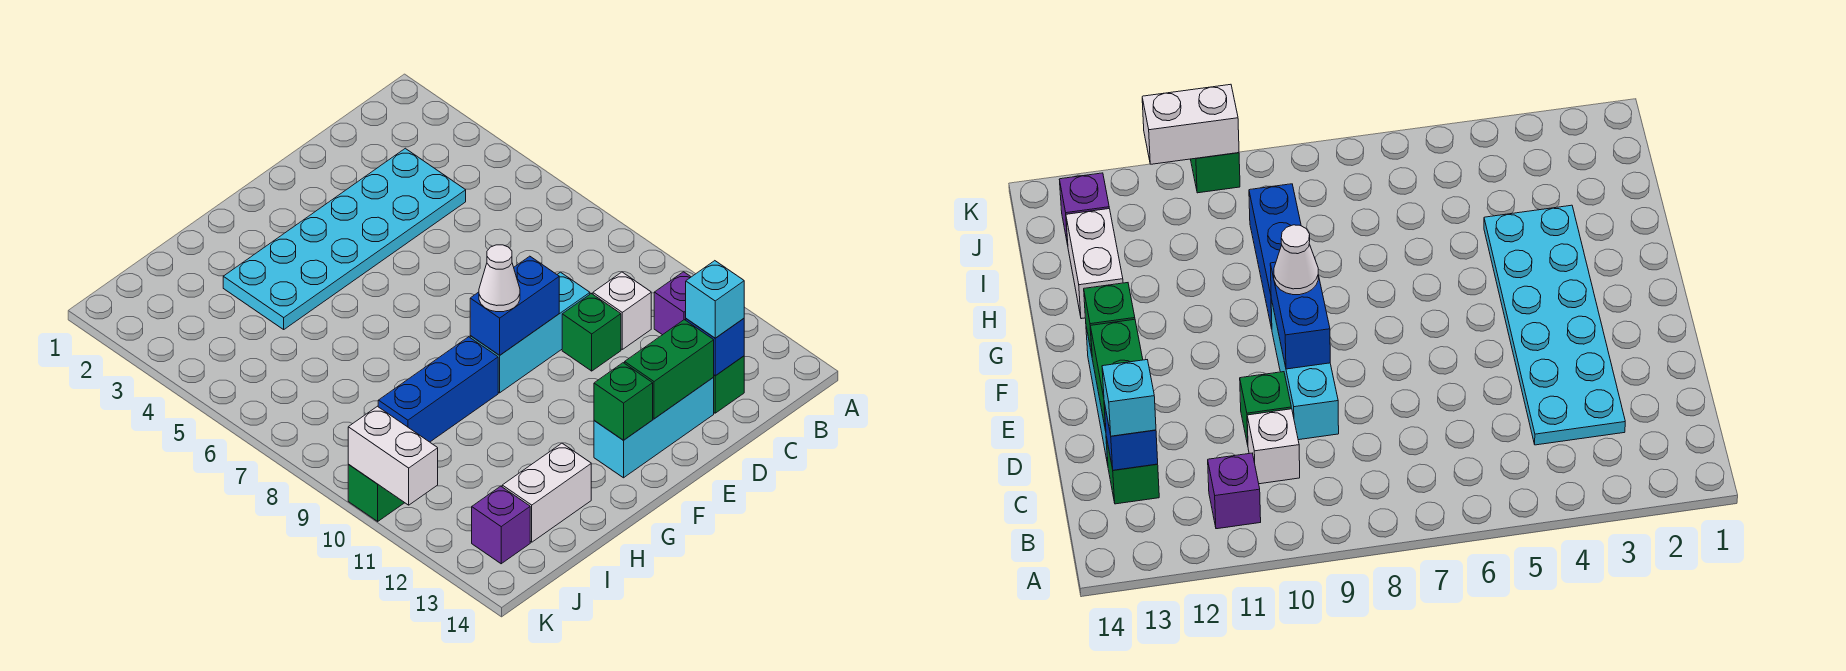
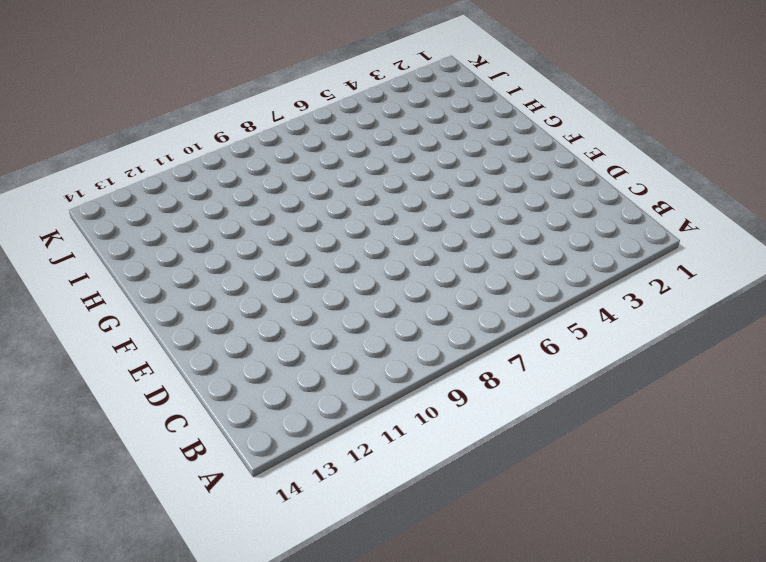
none -> purple 1x1 brick [654,272,691,335]
none -> cyan 2x6 plate [223,148,466,329]
none -> white 1x1 brick [593,272,651,349]

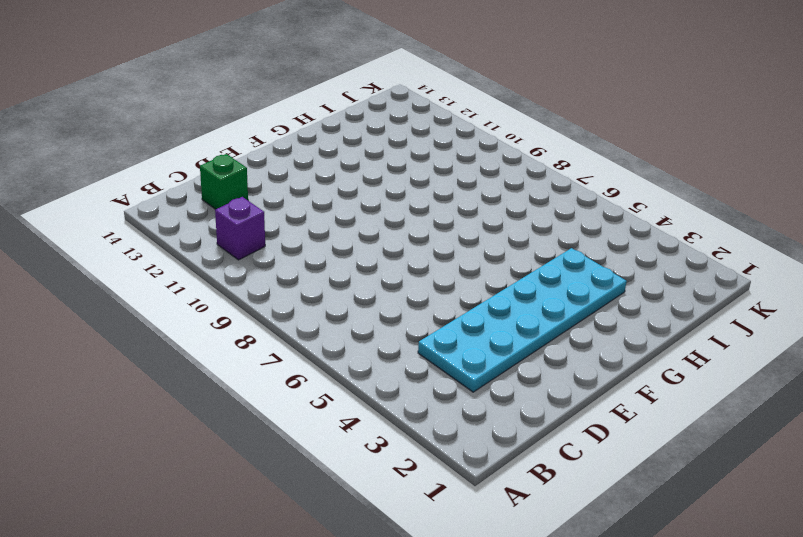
none -> white 1x1 brick [593,272,651,349]
none -> cyan 1x3 brick [470,272,590,393]
none -> green 1x1 brick [562,293,621,371]

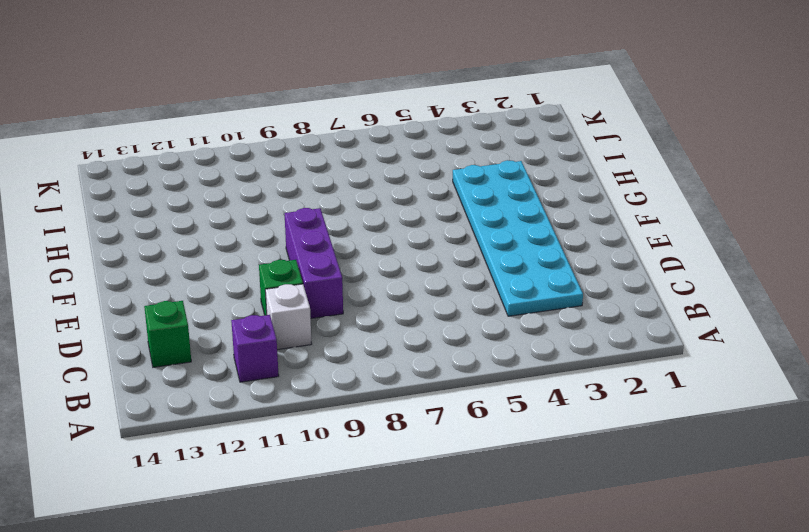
purple 1x3 brick [285,208,343,318] -> cyan 1x3 brick [470,272,590,393]
none -> cyan 1x3 brick [594,377,714,478]
none -> blue 1x3 brick [378,337,498,442]
none -> white 1x2 brick [502,443,591,542]

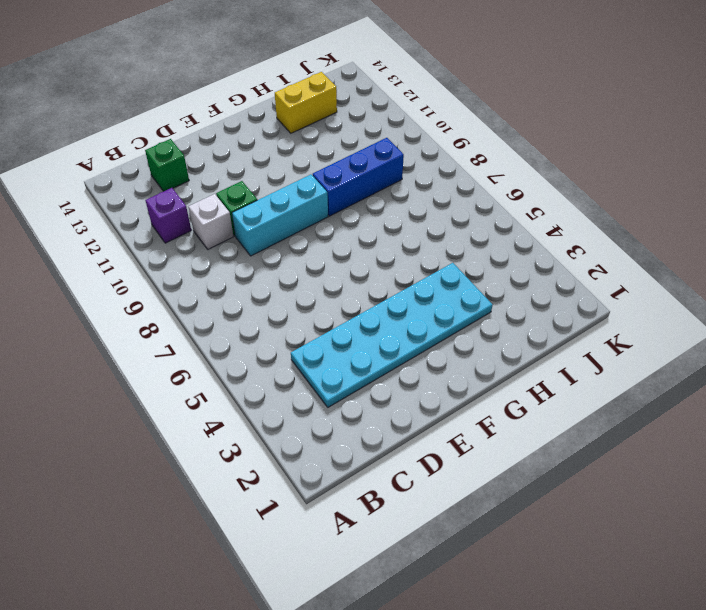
yellow 1x2 brick [275,72,337,133] -> white 1x2 brick [502,443,591,542]
none -> cyan 1x3 brick [594,377,714,478]
none -> purple 1x1 brick [472,486,530,564]
none -> green 1x1 brick [348,465,404,521]

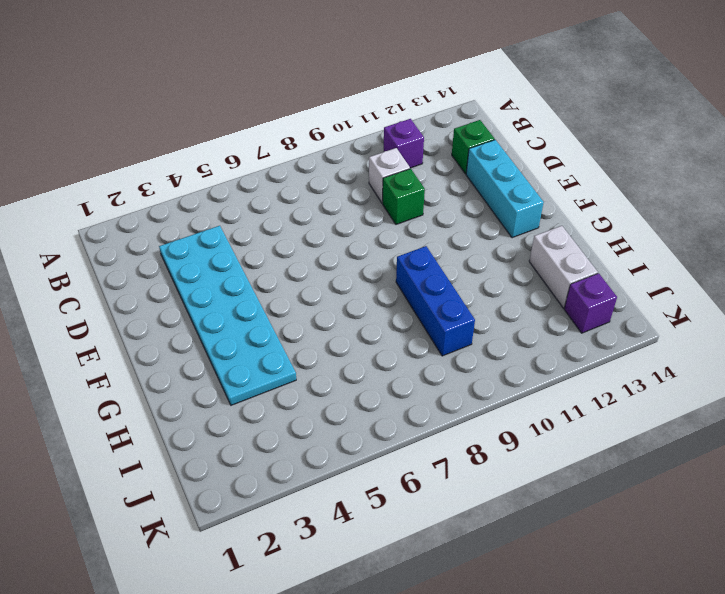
none -> cyan 1x3 brick [470,272,590,393]
none -> green 1x1 brick [348,465,404,521]
none -> blue 1x1 brick [686,319,744,376]

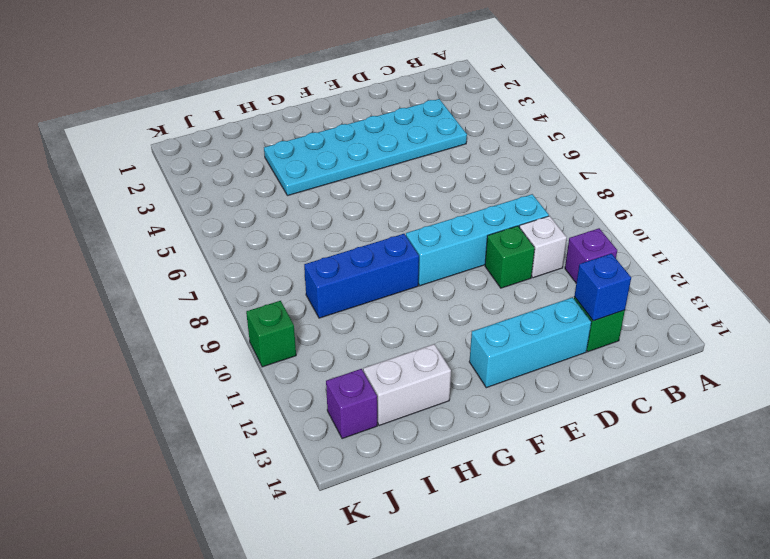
cyan 1x4 brick [406,194,549,286] -> cyan 1x3 brick [470,272,590,393]
none -> green 1x2 brick [625,320,714,419]
none -> blue 1x2 brick [470,256,559,355]
none -> green 1x1 brick [594,363,653,440]

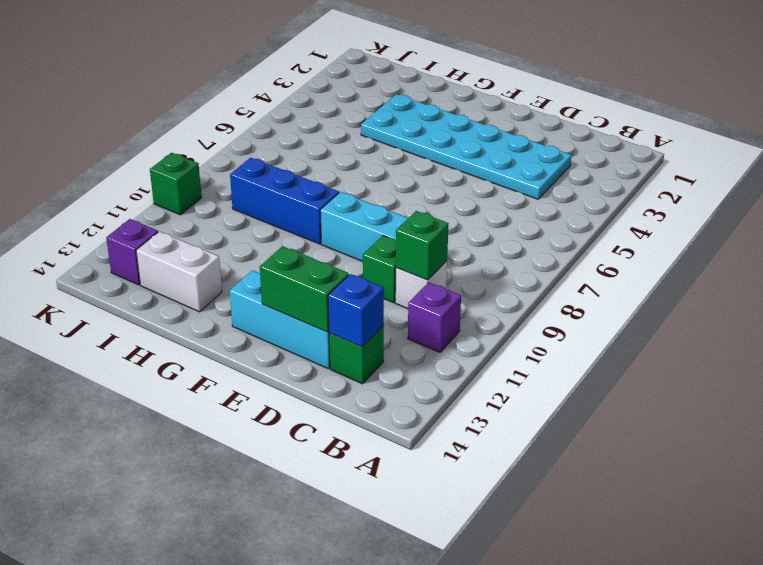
green 1x1 brick [396,211,449,280] -> green 1x1 brick moved to [594,363,653,440]
none -> blue 1x2 brick [470,256,559,355]
none -> white 1x2 brick [348,406,438,505]
none -> cyan 1x1 brick [686,261,744,338]

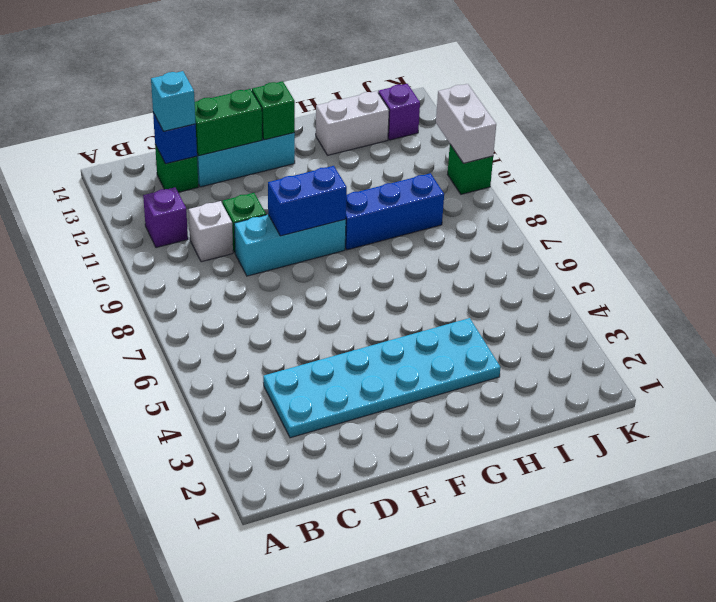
none -> white 1x1 cone [479,245,520,312]

